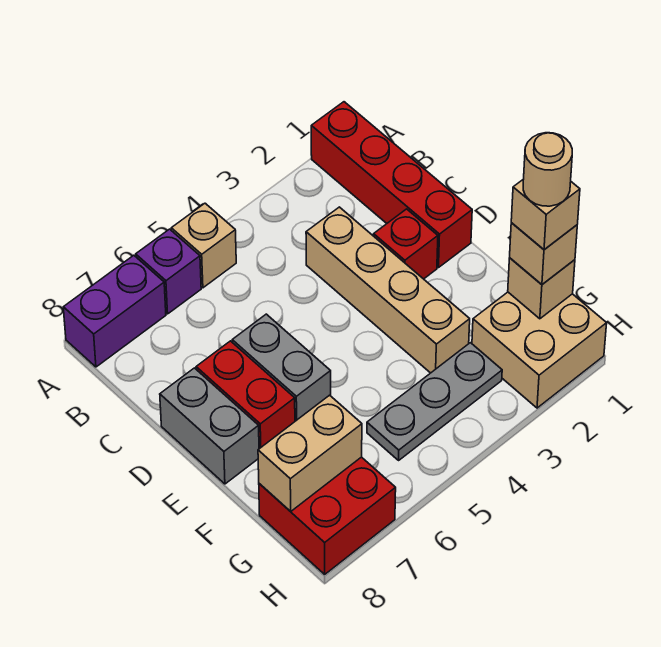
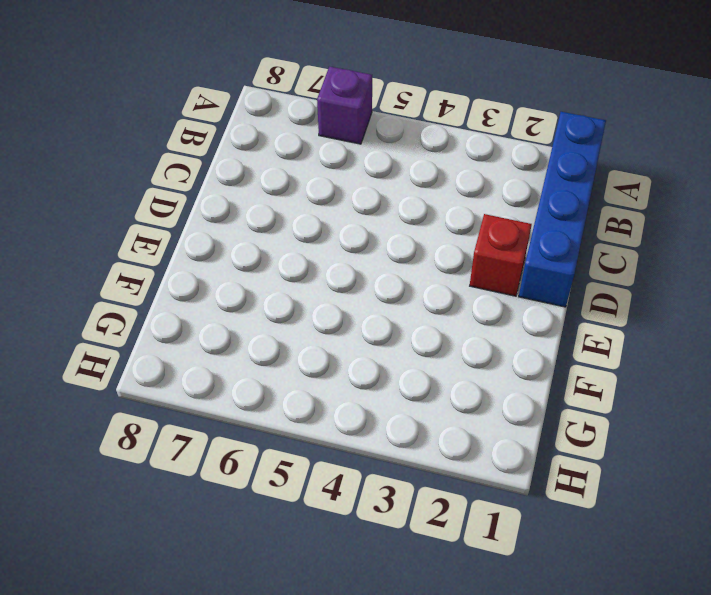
blue 1x4 brick [519,112,606,307] -> red 1x4 brick [311,102,472,268]
none -> tan 1x1 brick [171,203,236,288]
none -> purple 1x2 brick [63,255,166,367]
none -> tan 1x4 brick [306,207,470,373]

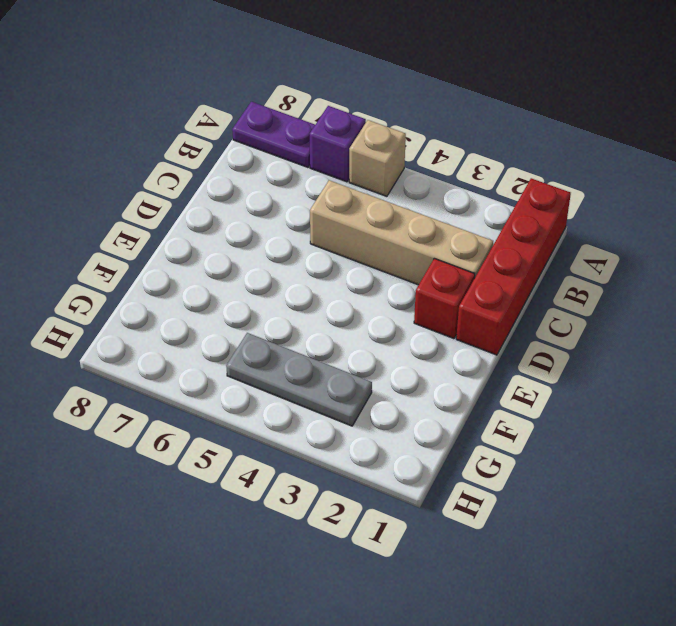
purple 1x2 plate [232,102,315,167] -> purple 1x2 brick [63,255,166,367]
tan 1x4 brick [310,180,493,285] -> tan 1x4 brick turned to [306,207,470,373]
none -> grey 1x2 brick [232,314,331,421]
none -> red 1x2 brick [196,341,295,449]
none -> grey 1x2 brick [160,368,259,484]

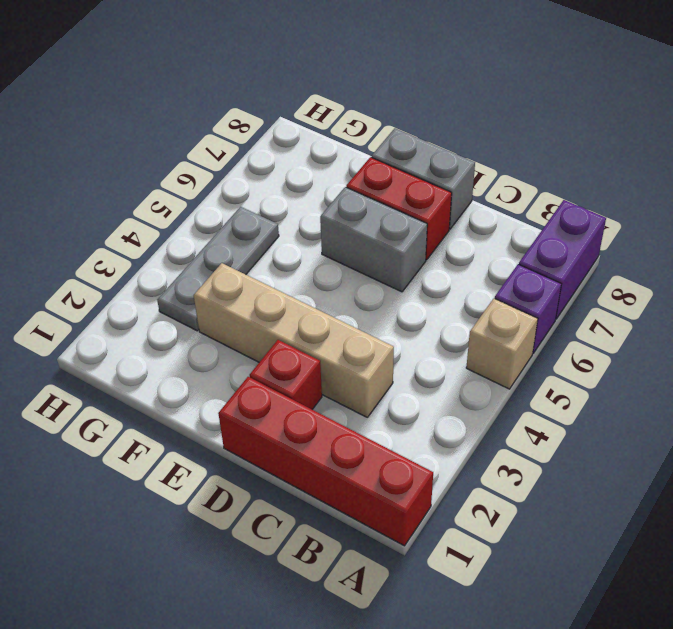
none -> tan 2x2 brick [472,292,607,408]
none -> red 2x2 brick [259,457,396,574]
none -> tan 1x1 brick [508,258,575,319]

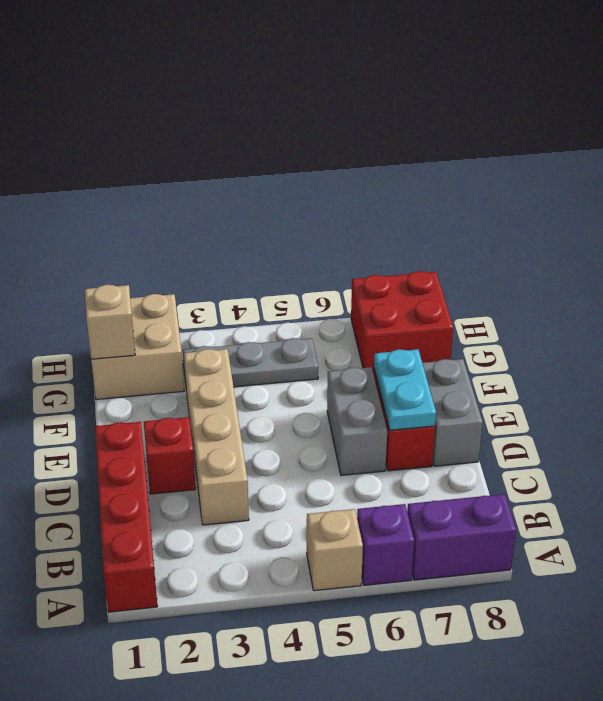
cyan 1x2 plate [374,349,436,430] -> none
none -> tan 1x2 brick [258,395,362,511]
none -> tan 1x1 brick [510,223,577,284]
none -> tan 1x1 brick [511,179,580,250]

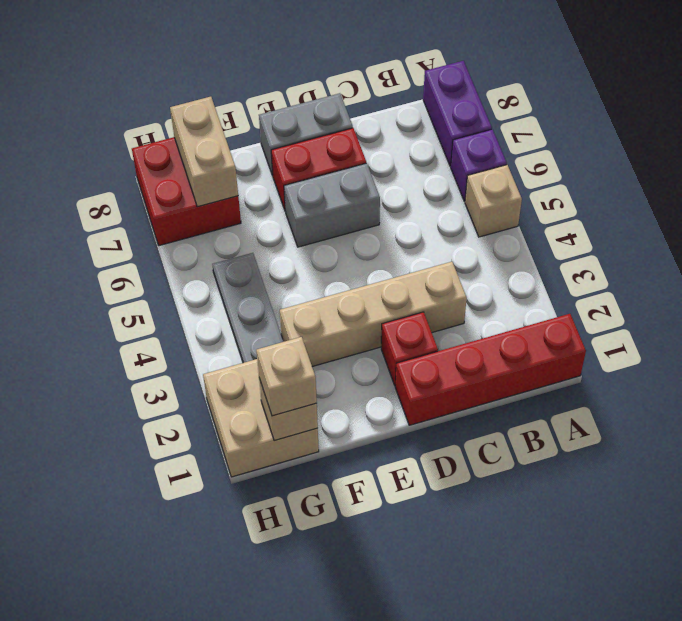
none -> tan 1x1 brick [511,179,580,250]
none -> tan 1x1 round brick [523,133,572,206]

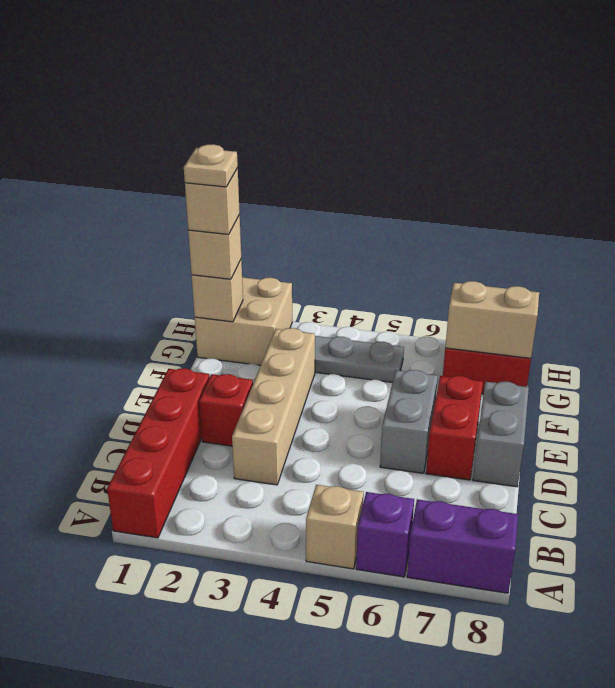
tan 1x1 plate [184,144,238,187] -> tan 1x1 round brick [523,133,572,206]

